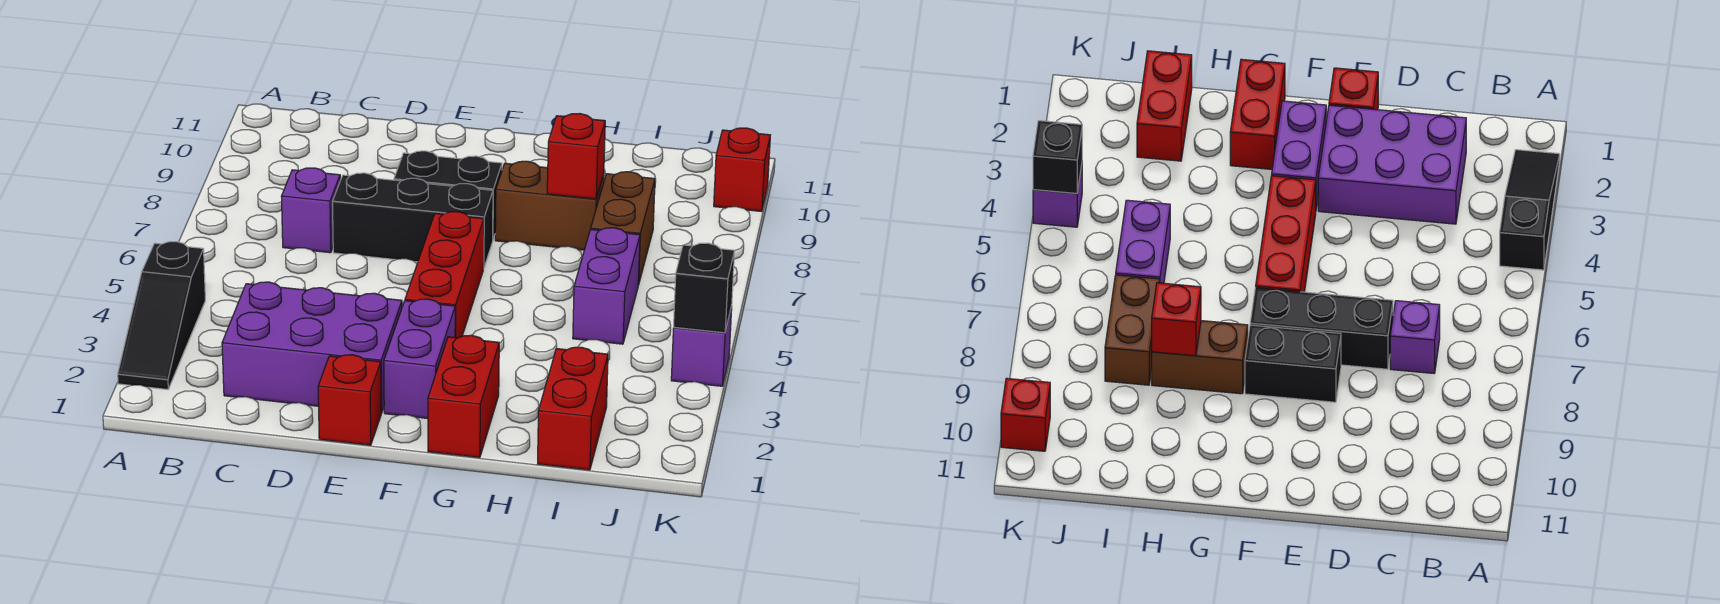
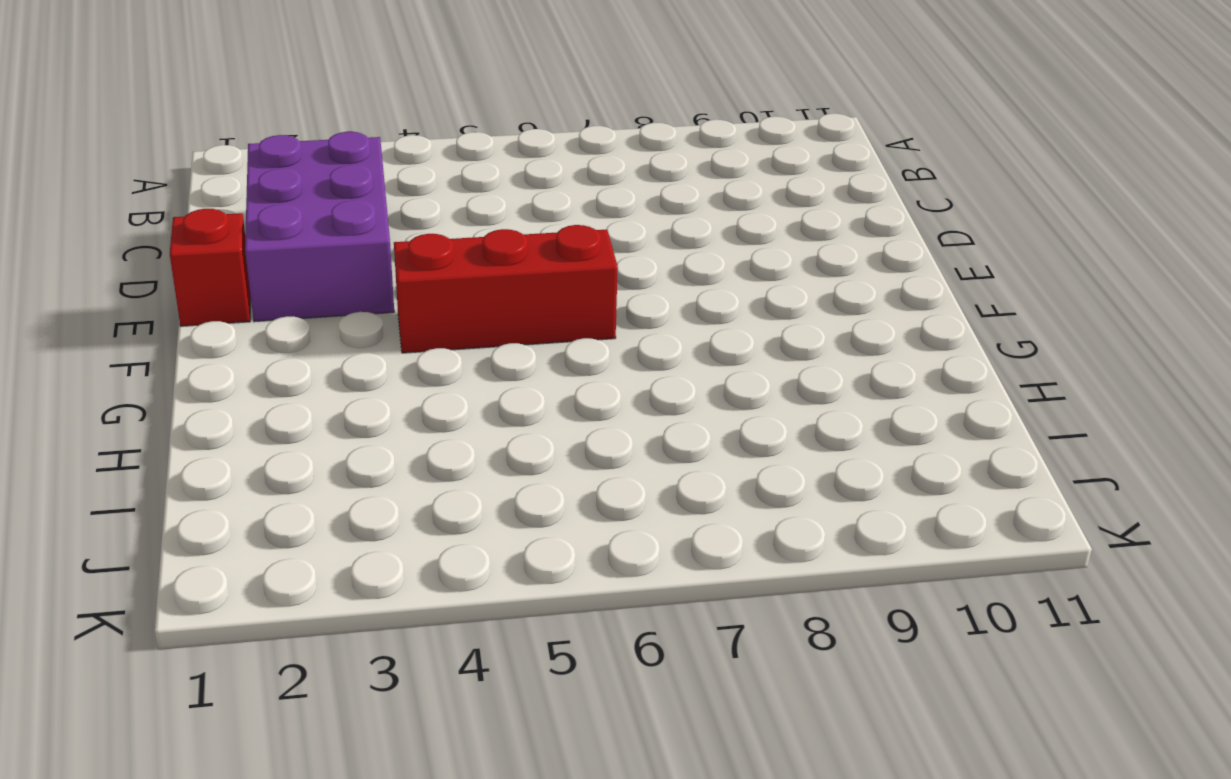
none -> black 1x3 slope [118,242,205,389]
none -> purple 1x1 brick [281,168,340,253]
none -> black 1x3 brick [333,173,493,269]

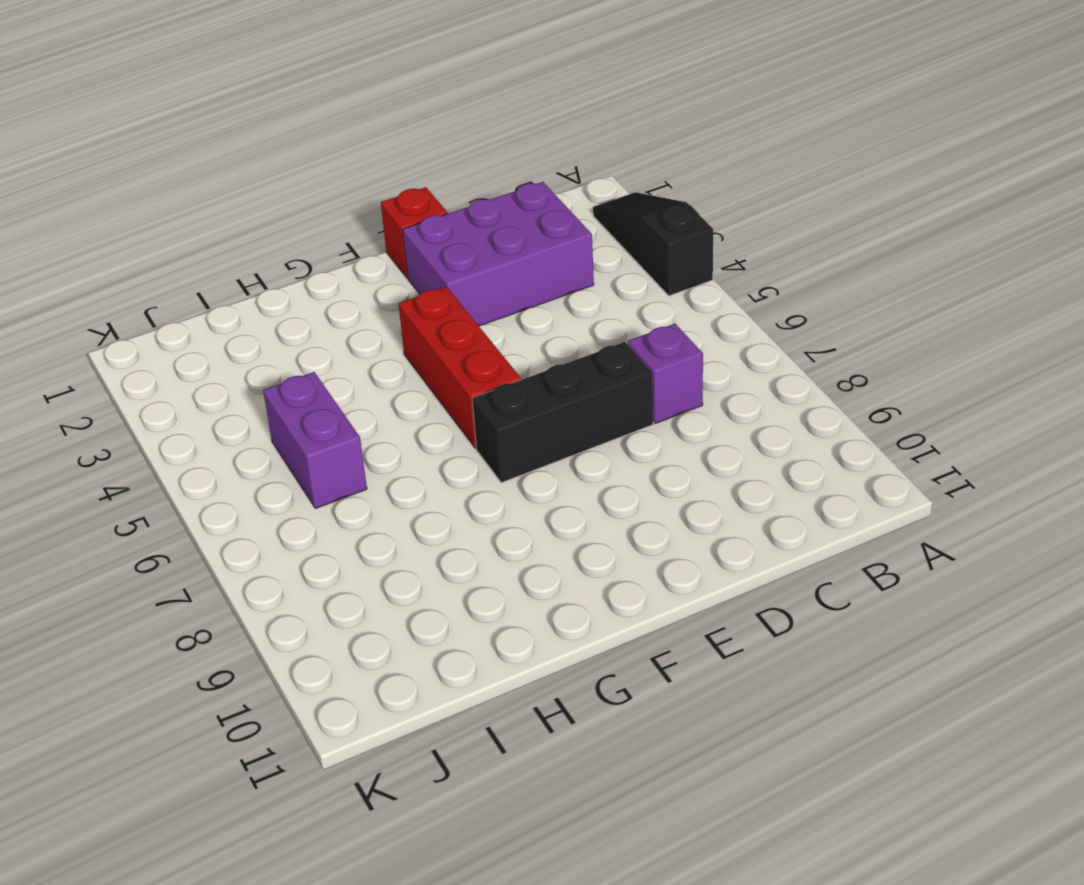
none -> black 1x2 brick [394,151,502,239]
none -> purple 1x2 brick [384,299,455,419]
none -> red 1x2 brick [428,335,499,458]

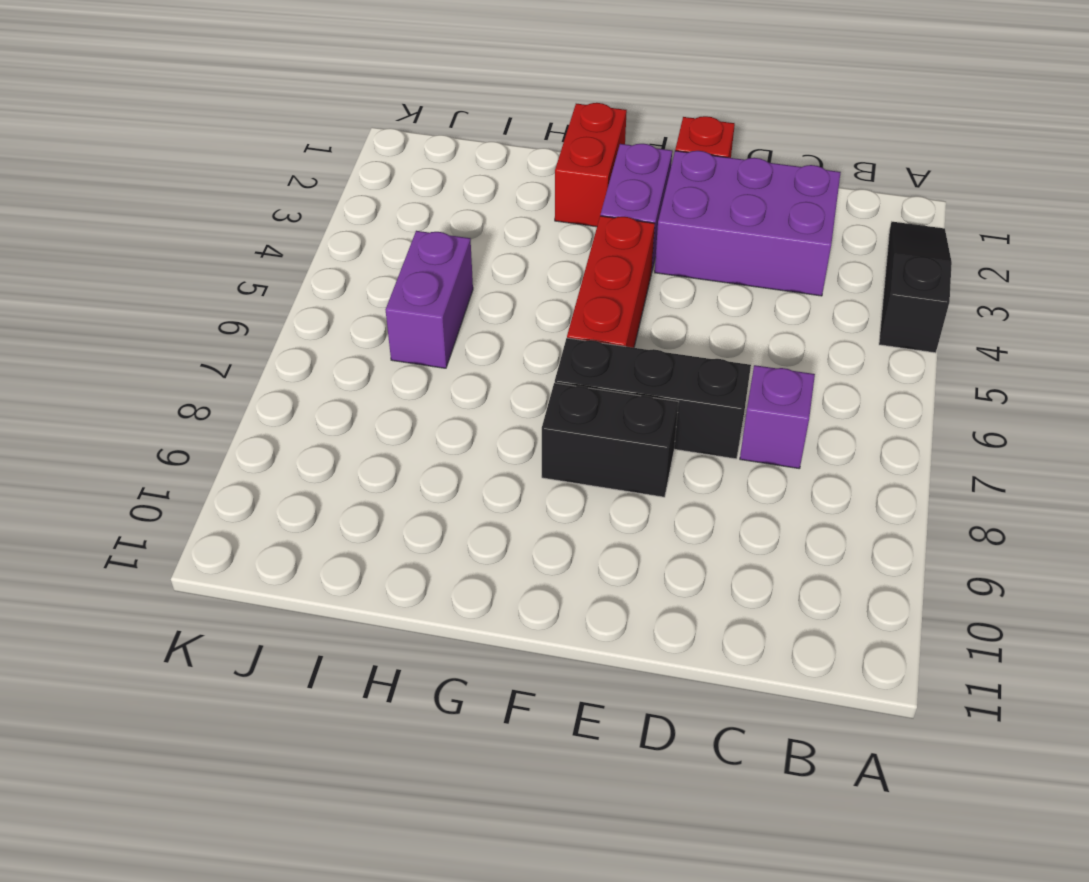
none -> brown 1x2 brick [495,161,604,250]
none -> red 1x2 brick [538,347,608,470]
none -> brown 1x2 brick [591,172,655,285]

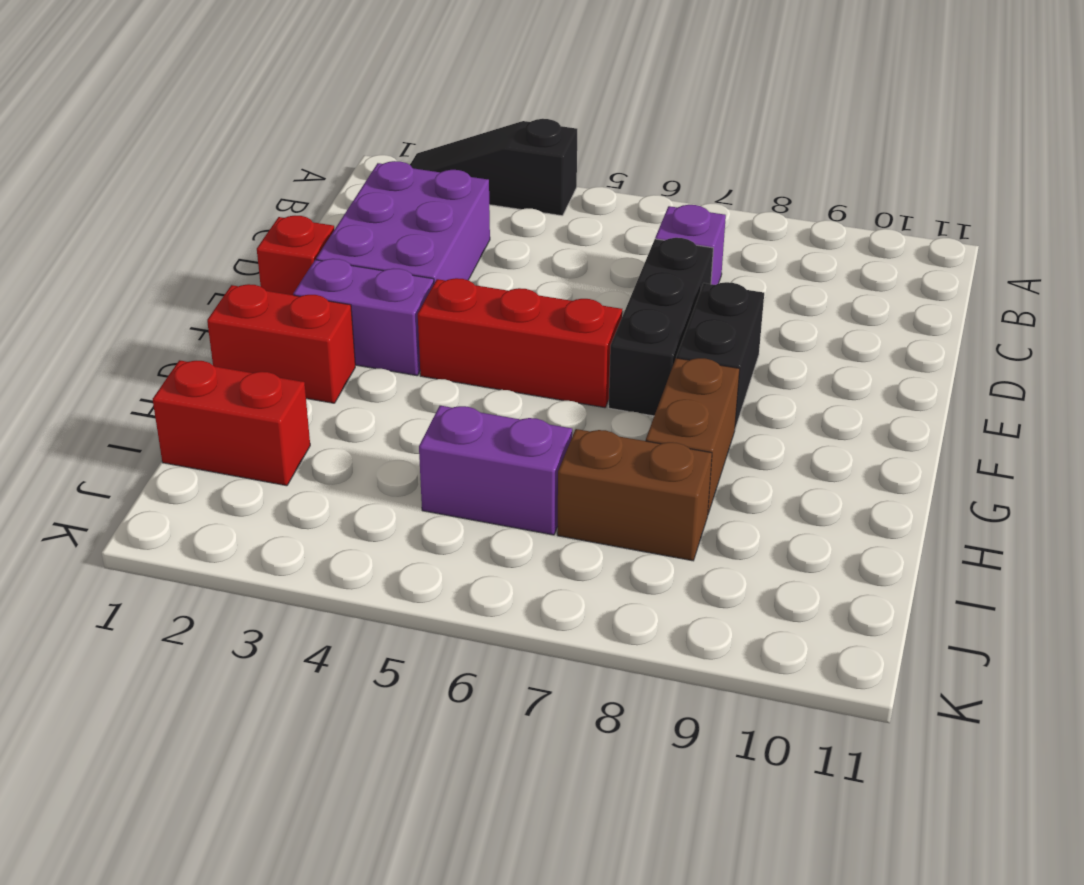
none -> purple 1x1 brick [671,306,732,386]
none -> red 1x1 brick [714,128,770,212]
none -> red 1x1 brick [547,114,605,199]

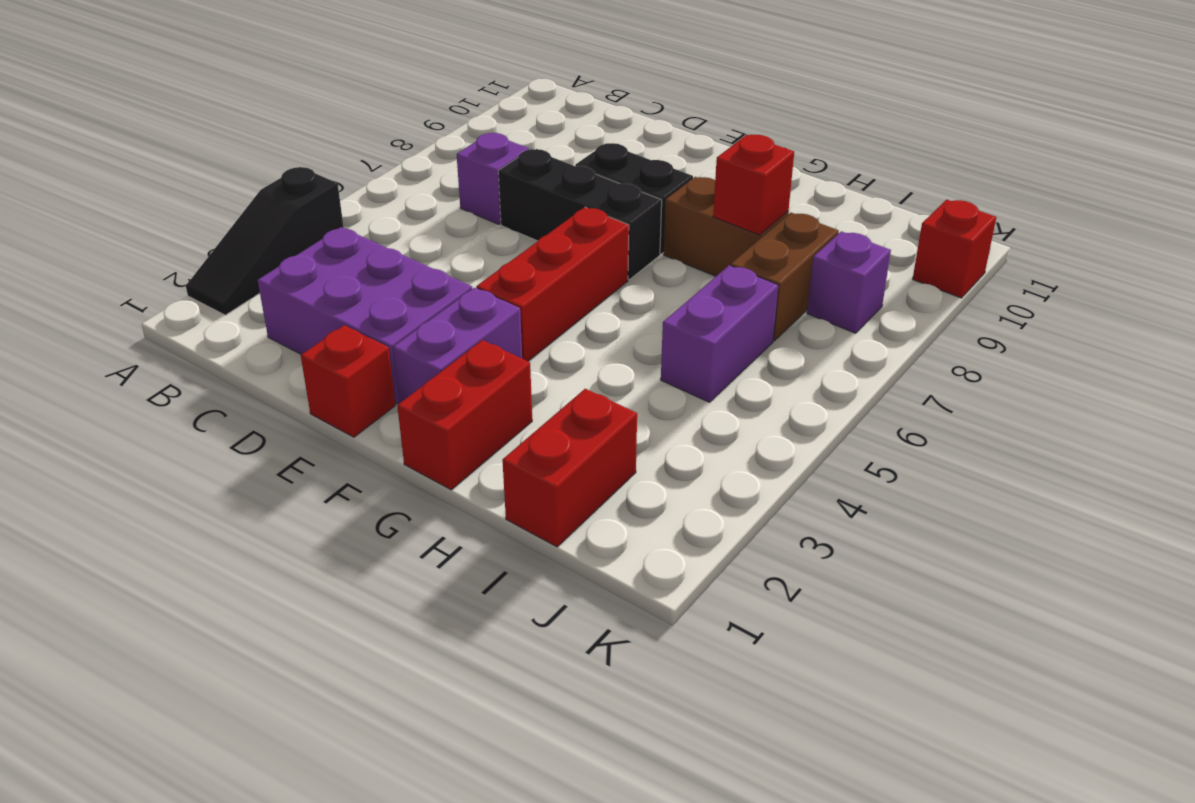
purple 1x1 brick [807,231,891,333] -> purple 1x1 brick moved to [671,306,732,386]
none -> black 1x1 brick [674,243,734,333]

